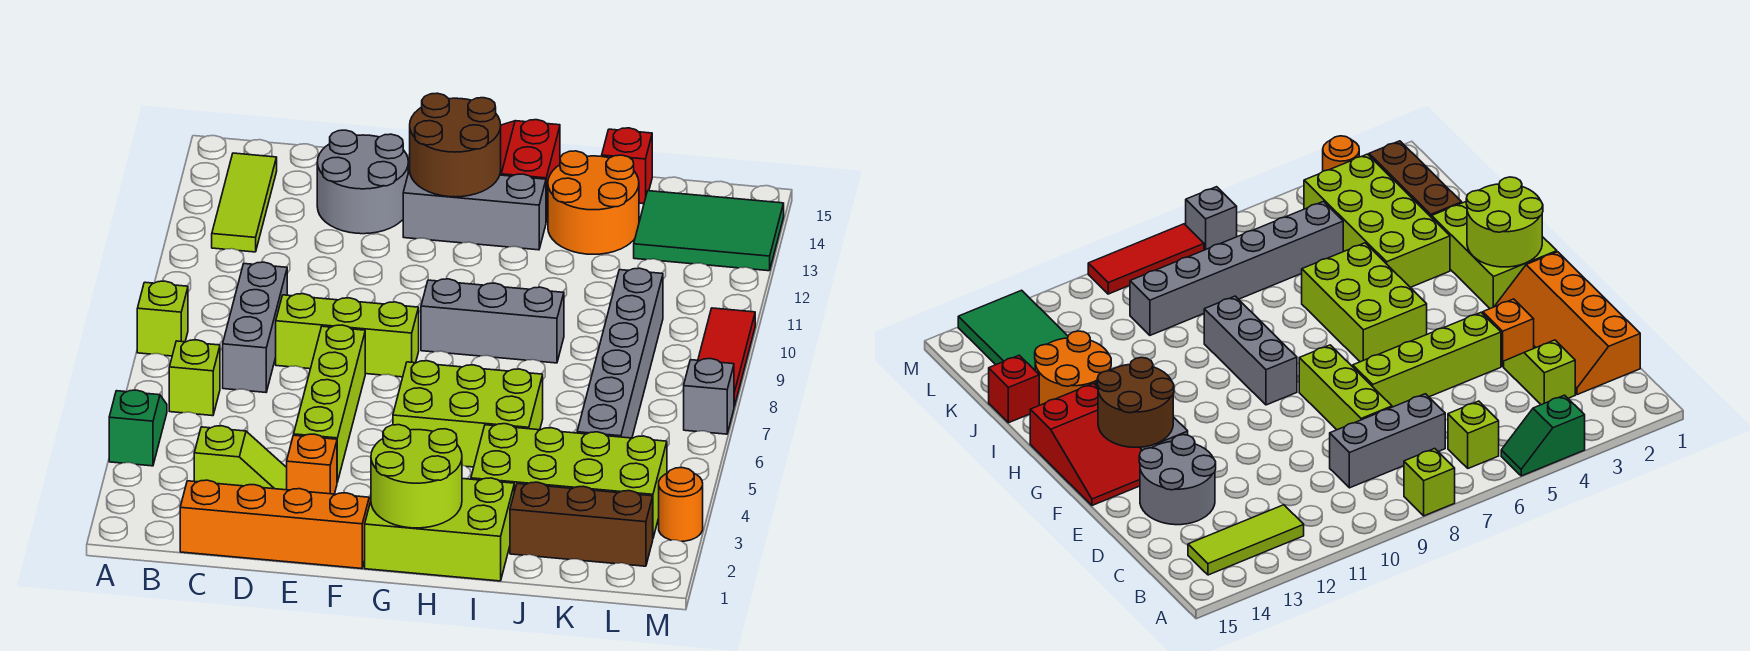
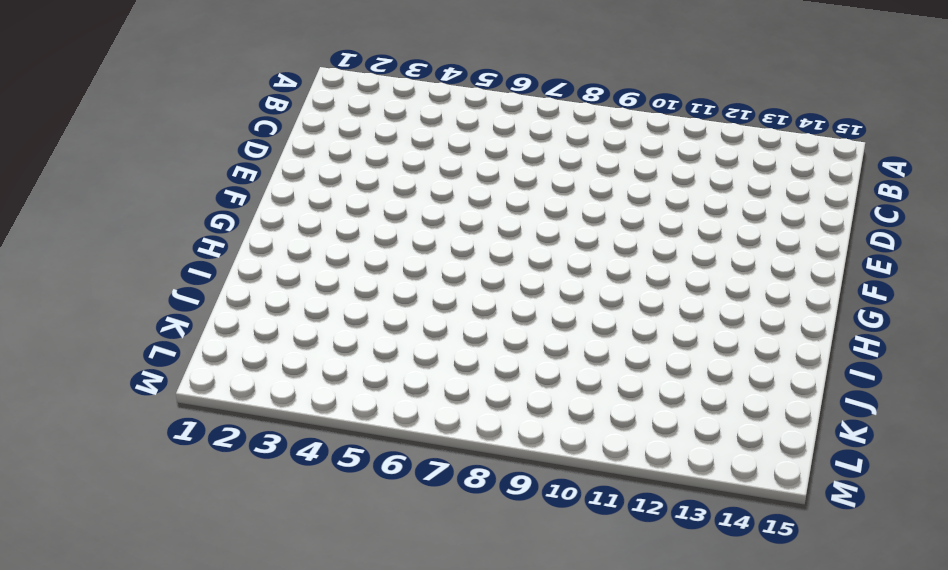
none -> green 1x2 slope [109,390,167,466]
none -> lime 1x1 brick [137,281,188,356]
none -> lime 1x1 brick [169,340,220,416]

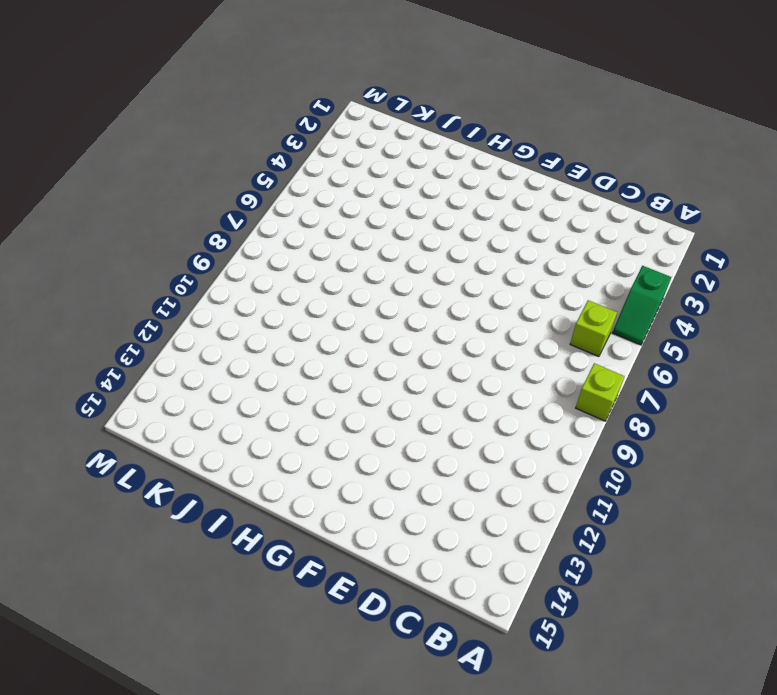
none -> lime 1x3 tile [212,153,277,252]
none -> orange 2x4 slope [180,480,371,569]
none -> lime 1x2 slope [194,426,287,490]

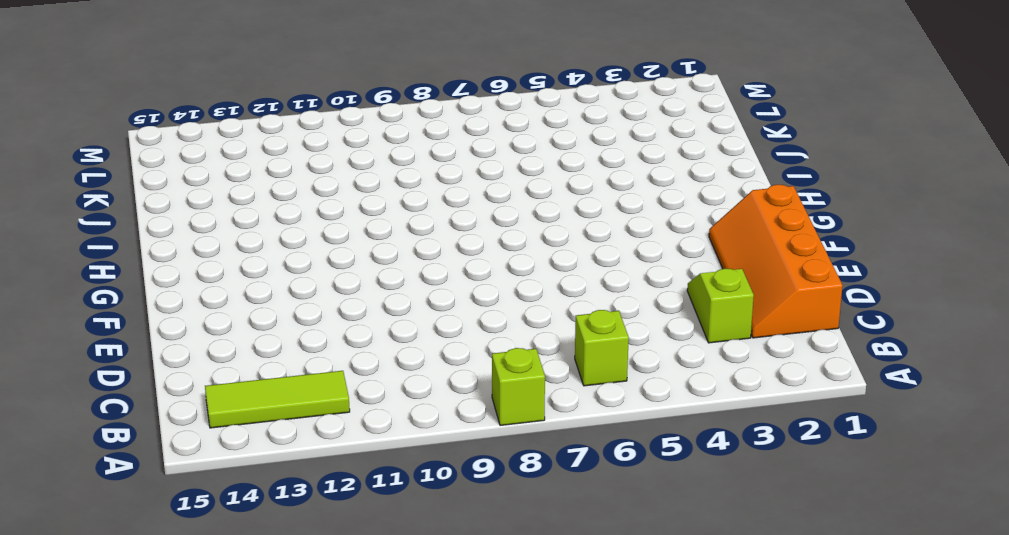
none -> green 1x2 slope [109,390,167,466]
none -> grey 1x3 brick [223,262,287,392]
none -> lime 1x3 brick [276,294,419,377]

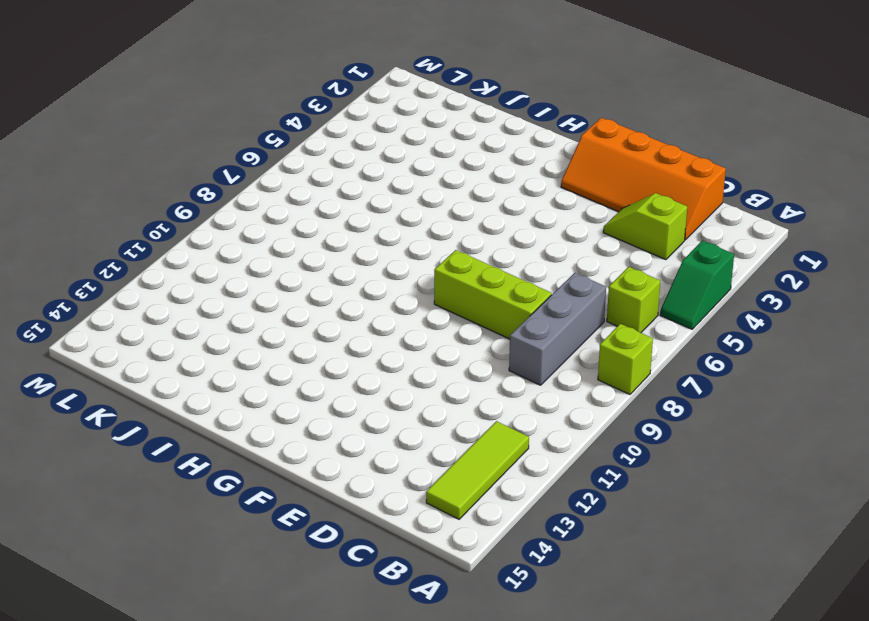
none -> grey 2x2 round brick [317,130,408,234]
none -> orange 1x1 brick [287,434,337,494]
none -> lime 1x4 brick [294,325,365,482]

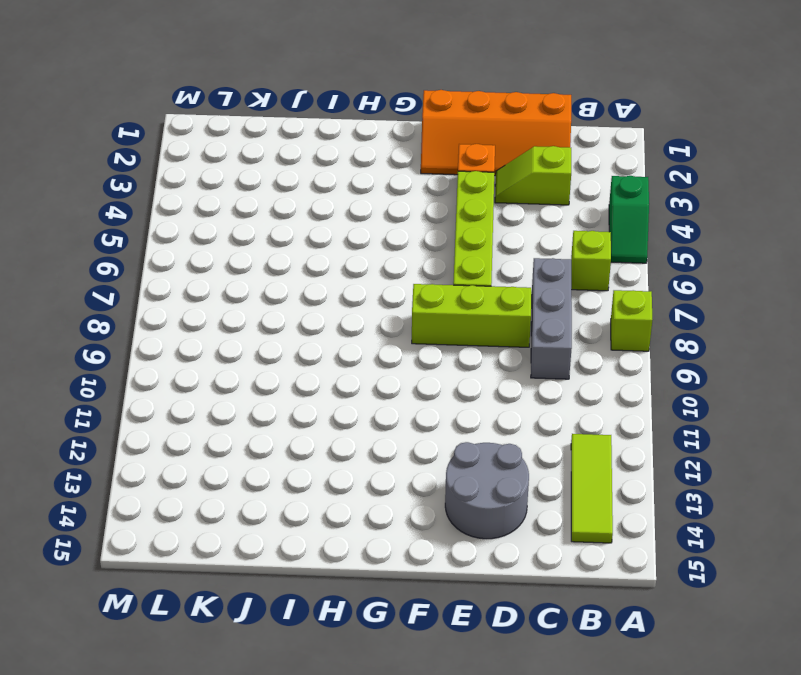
none -> grey 1x3 brick [403,169,546,250]
none -> red 2x3 slope [500,120,560,222]
none -> lime 2x3 brick [365,478,514,581]

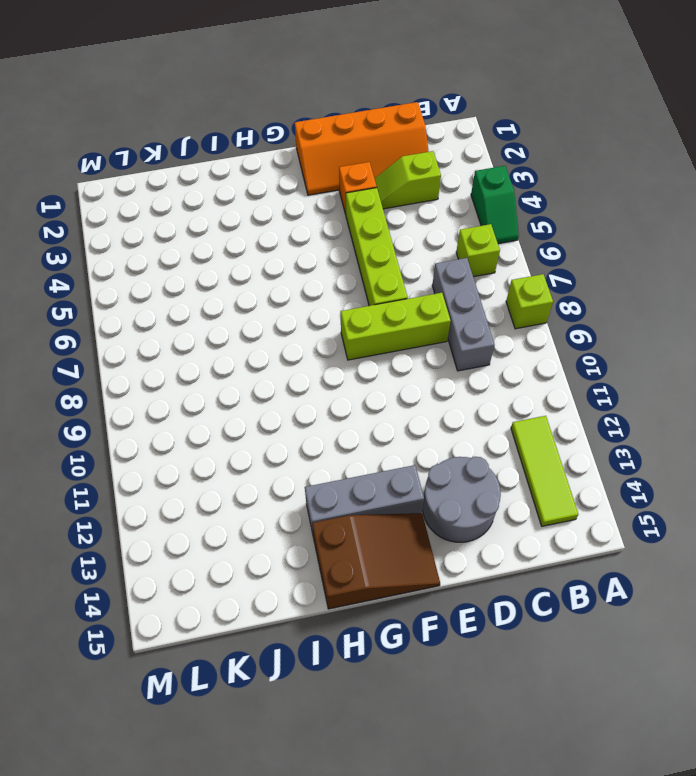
brown 2x3 slope [312,513,440,609] -> red 2x3 slope [500,120,560,222]
none -> lime 2x3 brick [365,478,514,581]
none -> lime 2x3 brick [393,361,543,467]
none -> grey 1x3 brick [421,279,564,363]

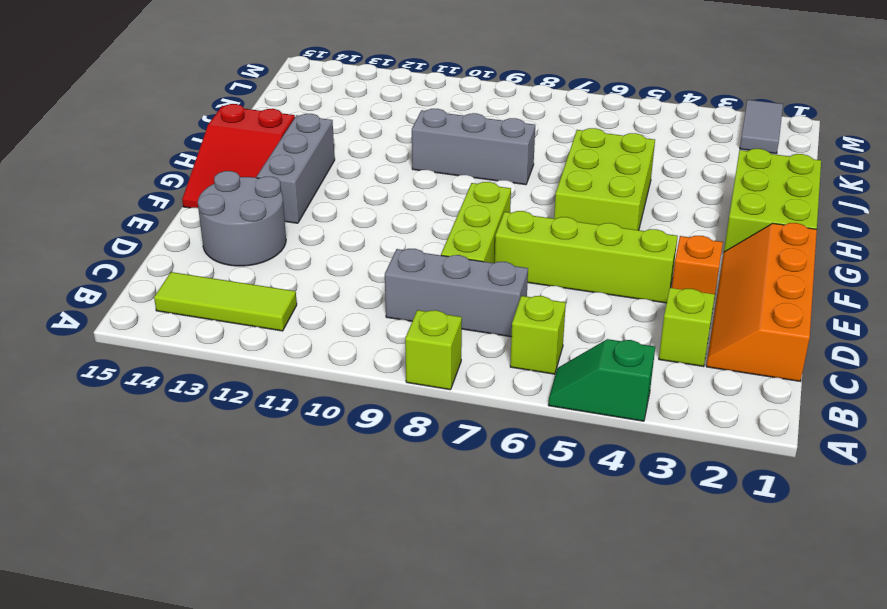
grey 1x3 brick [412,109,535,185] -> grey 1x3 brick turned to [421,279,564,363]
grey 1x2 tile [740,100,783,154] -> brown 1x3 brick [510,482,653,566]
none -> lime 2x4 brick [471,424,667,538]
none -> orange 2x2 round brick [548,151,639,254]
none -> red 1x1 brick [602,128,652,204]

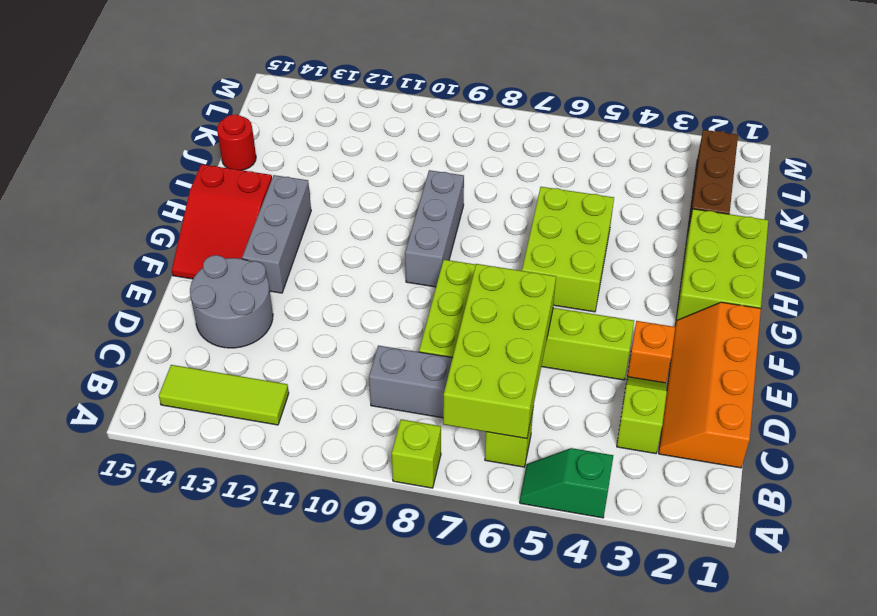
lime 2x4 brick [443,264,556,439] -> lime 2x4 brick moved to [471,424,667,538]
red 1x1 round brick [217,114,256,170] -> red 1x1 brick [602,128,652,204]
none -> orange 2x2 round brick [548,151,639,254]
none -> grey 1x6 brick [577,268,663,438]
none -> green 2x3 tile [634,191,784,271]

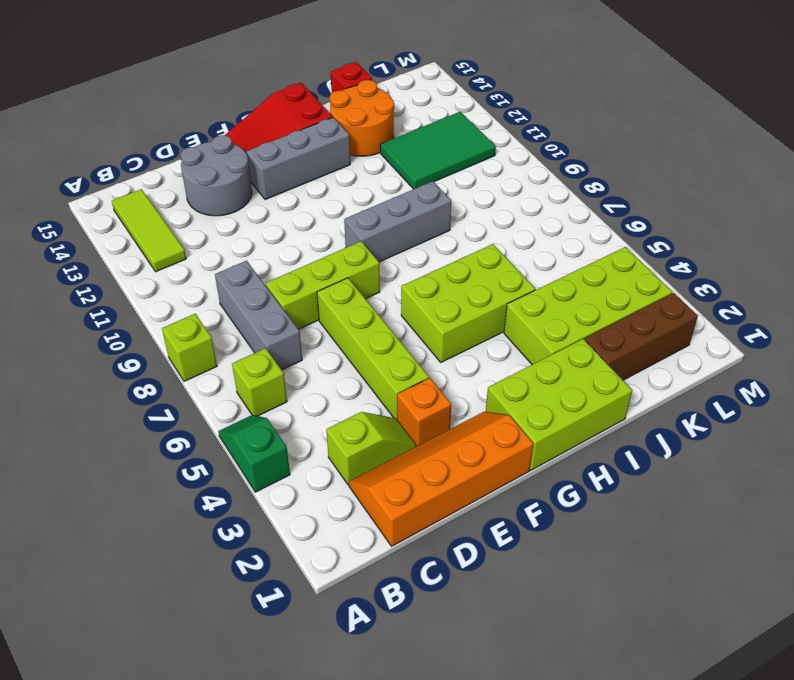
green 2x3 tile [380,112,496,189] -> green 2x3 tile moved to [634,191,784,271]
none -> grey 1x6 brick [577,268,663,438]
none -> orange 1x1 round brick [659,468,703,541]
none -> grey 1x1 brick [684,359,734,434]

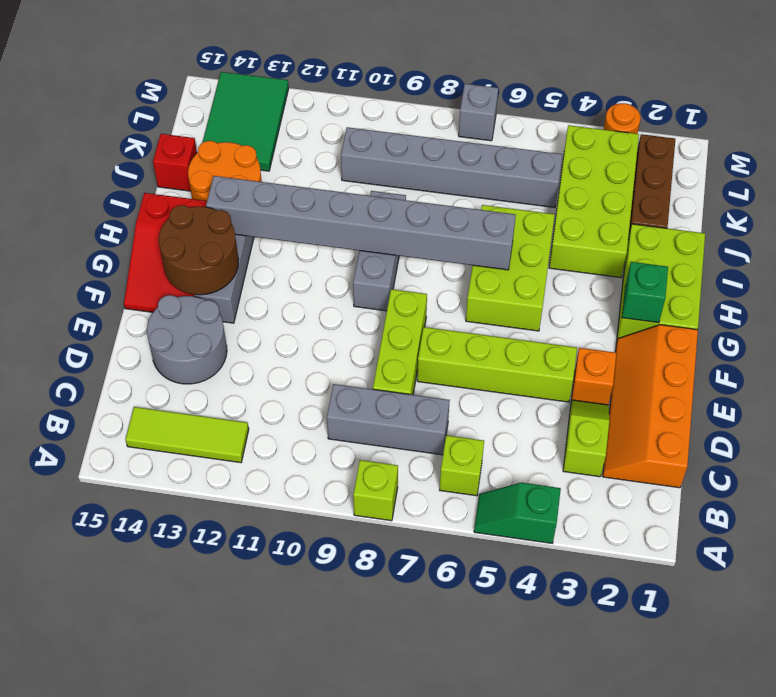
green 1x1 brick [622,262,668,323] -> lime 2x2 round brick [371,425,462,528]
grey 1x8 brick [206,176,516,270] -> none
none -> red 1x3 tile [698,308,755,407]

